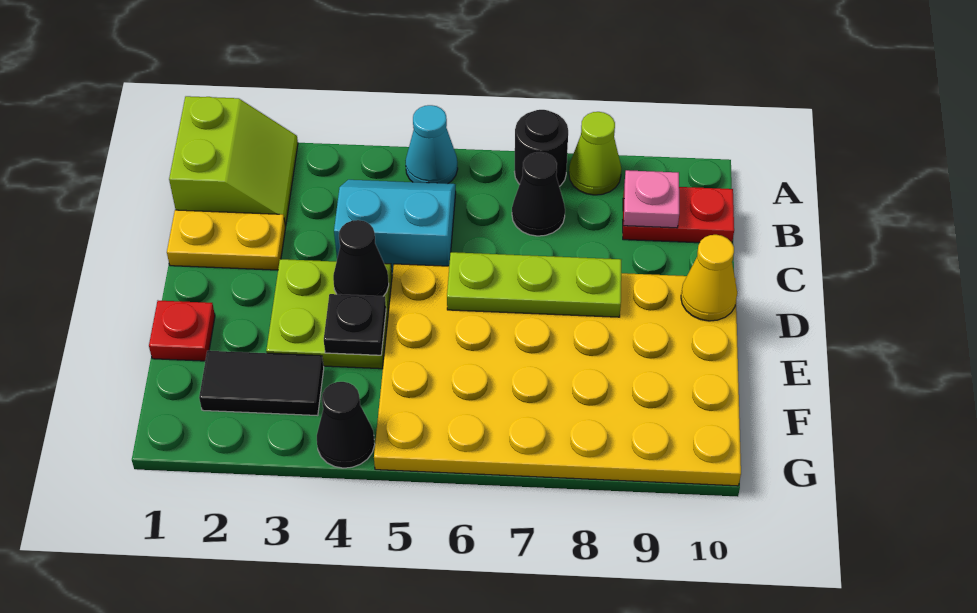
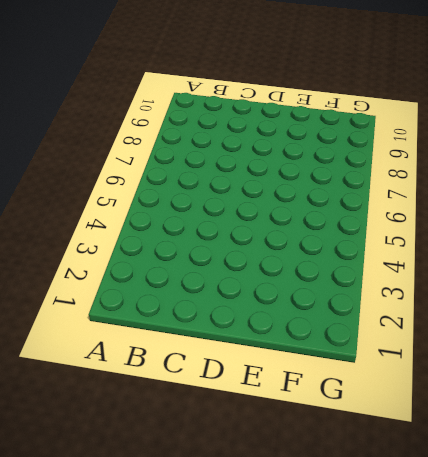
none -> lime 2x2 slope [169,96,298,226]
none -> cyan 1x1 cone [406,105,458,184]
none -> black 1x1 round brick [514,110,568,186]

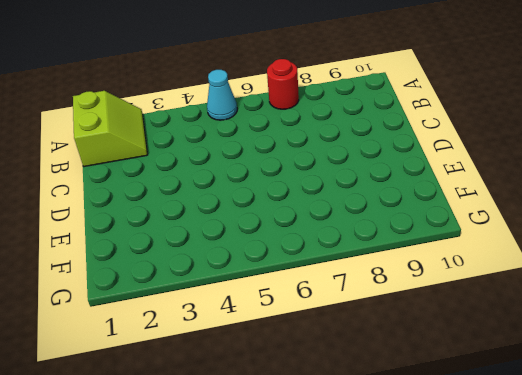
red 1x1 round brick [267,59,299,109] -> black 1x1 round brick [514,110,568,186]
none -> lime 1x1 cone [569,112,621,195]
none -> cyan 2x2 slope [334,180,456,275]
none -> black 1x1 cone [512,152,565,236]

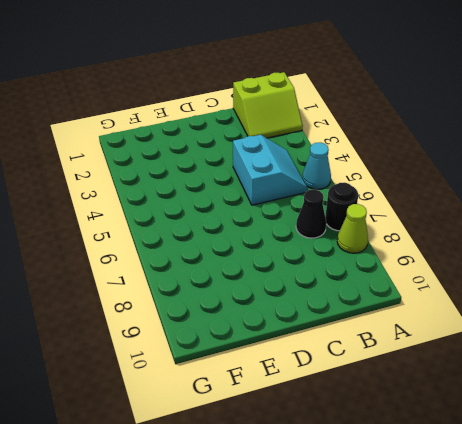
none -> red 1x2 plate [623,187,734,243]
none -> yellow 1x2 plate [167,210,286,270]
none -> lime 2x2 plate [266,259,392,369]

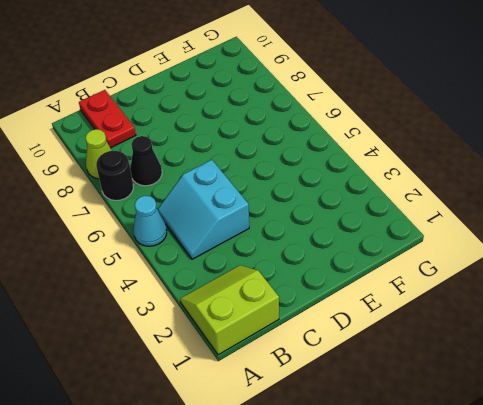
none -> yellow 1x2 plate [167,210,286,270]
none -> lime 2x2 plate [266,259,392,369]
none -> yellow 4x6 plate [374,264,741,486]

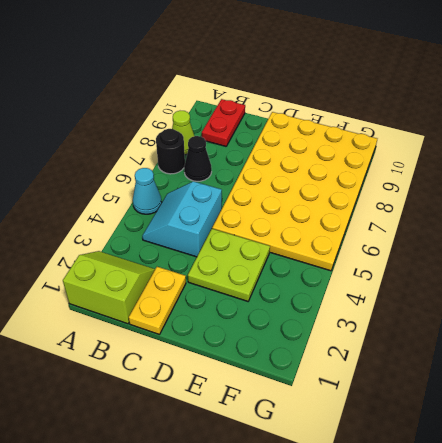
none -> red 1x1 plate [149,301,215,361]
none -> black 1x2 tile [199,351,324,416]
none -> black 1x1 cone [317,382,375,468]

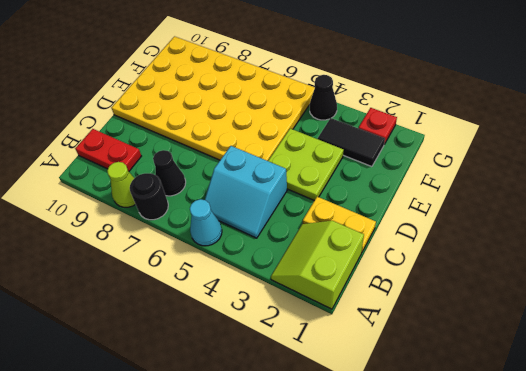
red 1x1 plate [359,108,397,144] -> red 1x1 plate moved to [149,301,215,361]
none -> pink 1x1 plate [624,170,679,228]
none -> black 1x1 cone [333,220,389,296]
none -> lime 1x3 plate [447,252,621,317]

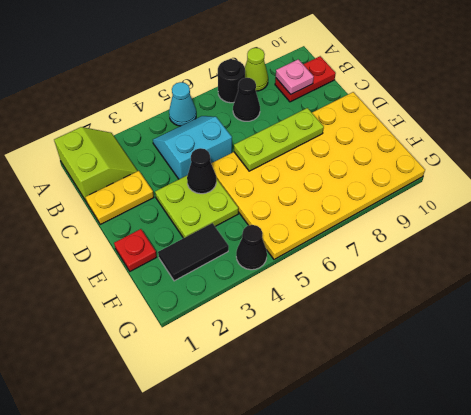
none -> yellow 1x1 cone [681,235,737,321]
none -> black 1x1 plate [324,294,386,355]

